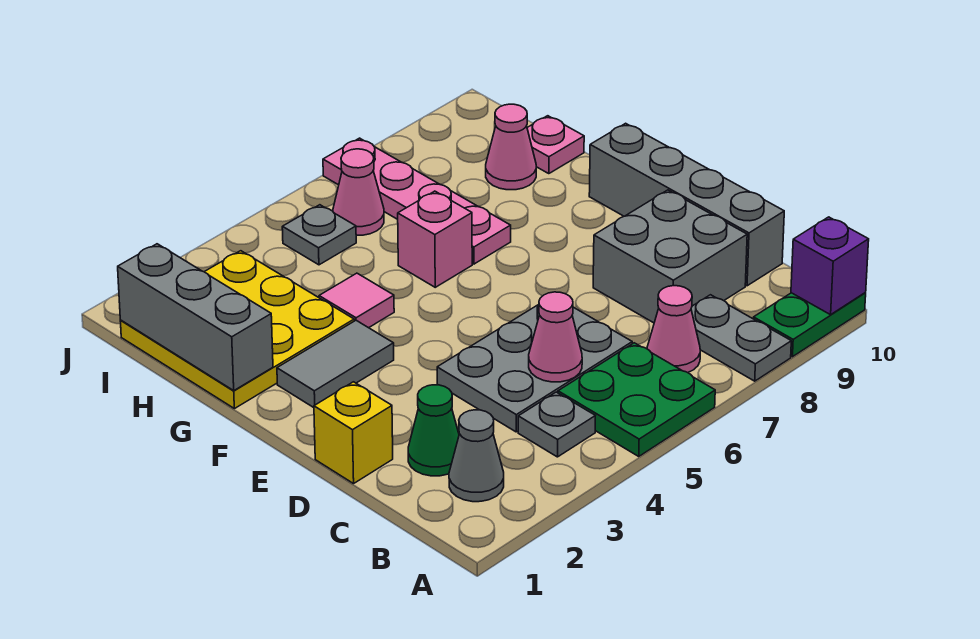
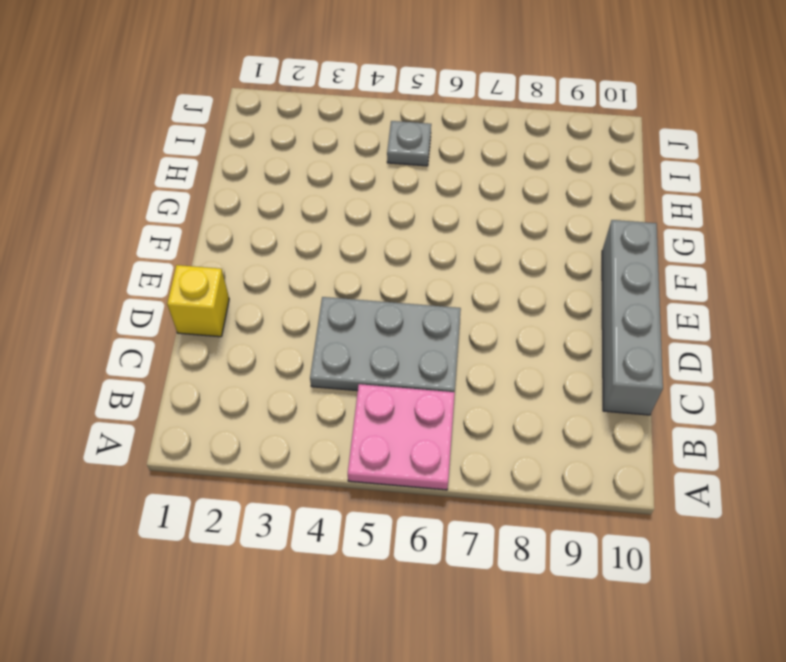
pink 2x2 plate [348,384,455,490] -> green 2x2 plate [558,343,715,456]
none -> grey 1x2 plate [691,295,791,381]
none -> green 1x2 plate [753,293,866,357]
none -> grey 1x1 cone [449,410,504,502]

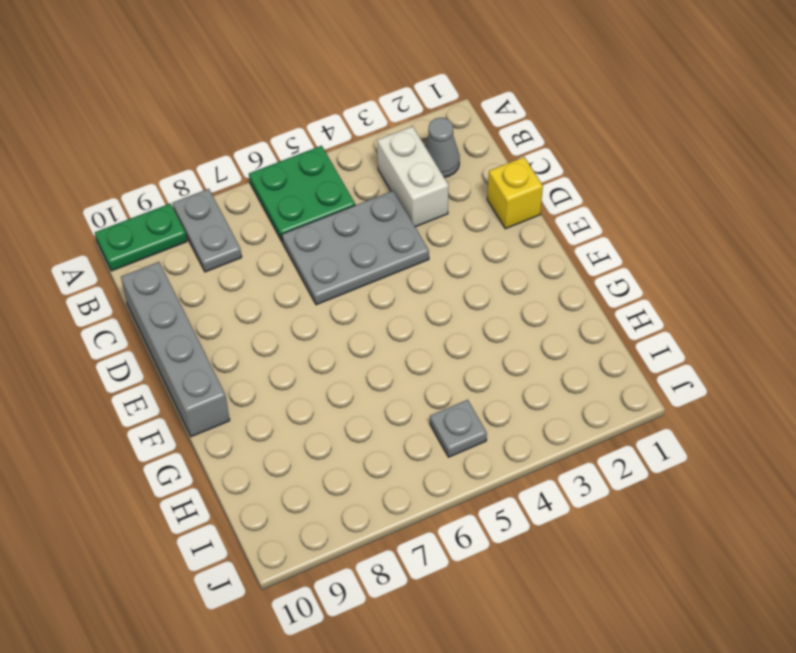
white 1x2 brick [377,126,449,227] -> none
none -> grey 1x1 plate [518,392,595,457]
none -> pink 1x1 cone [647,286,700,373]
none -> green 1x1 cone [408,385,459,476]

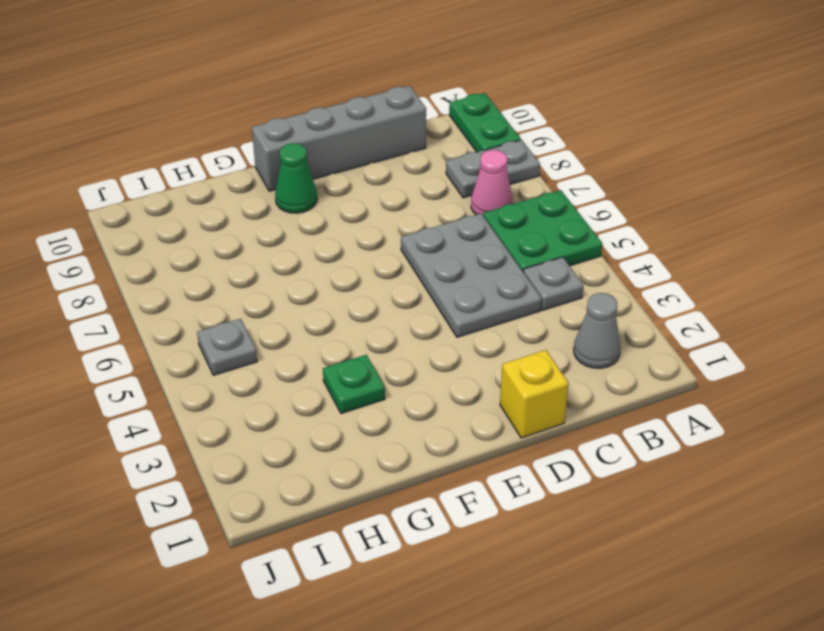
green 1x1 cone [275,143,317,213] -> green 1x1 cone moved to [408,385,459,476]
green 1x1 plate [323,355,385,414] -> yellow 3x3 plate [120,251,354,409]
none -> grey 2x2 brick [593,190,747,323]
none -> grey 1x2 tile [277,320,394,408]
none -> pink 1x1 tile [319,273,394,328]

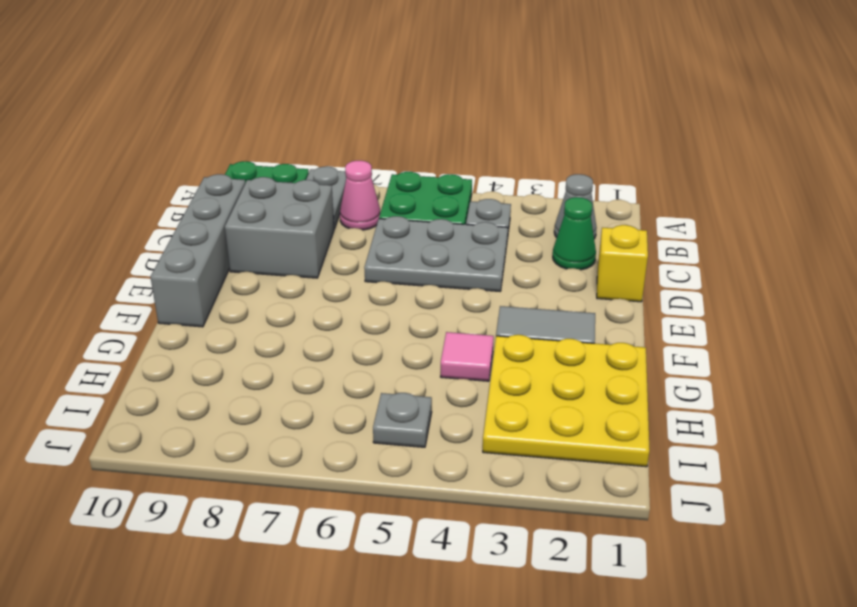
none -> pink 1x1 brick [398,191,472,287]
none -> pink 1x4 plate [323,138,511,264]
none -> pink 1x1 cone [486,104,536,190]

